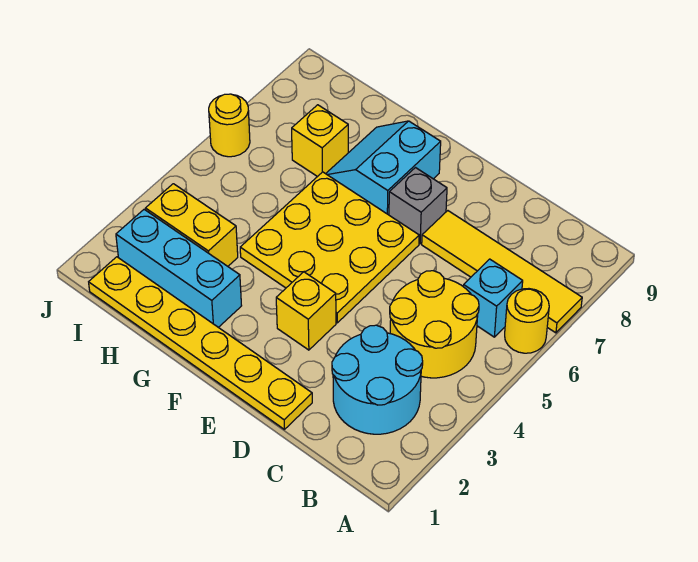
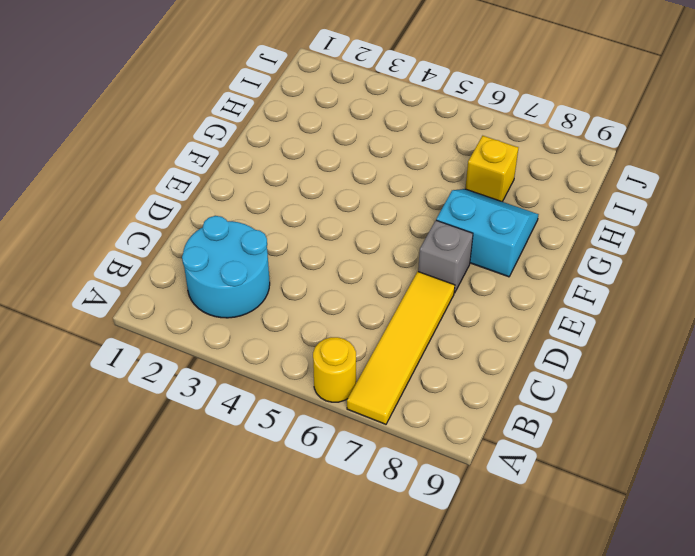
none -> yellow 2x2 round brick [390,271,479,378]
none -> cyan 1x1 brick [463,259,523,337]
none -> yellow 1x6 plate [89,257,312,429]

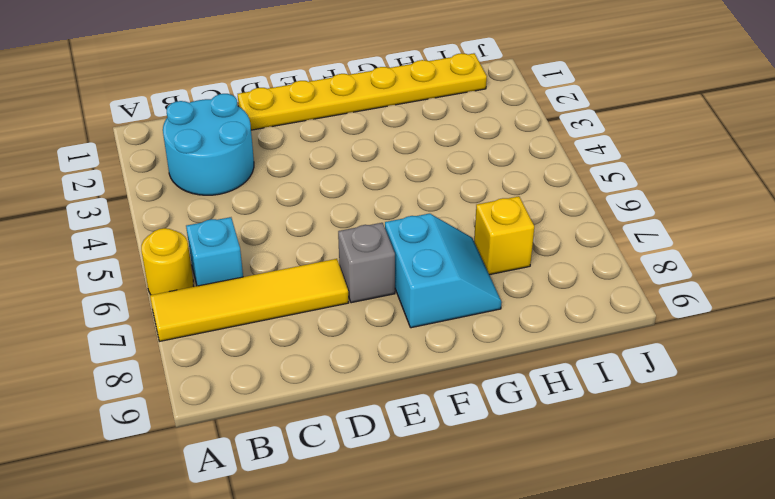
none -> yellow 2x2 round brick [390,271,479,378]
none -> yellow 1x1 brick [276,272,336,350]
none -> yellow 3x3 plate [240,172,419,323]

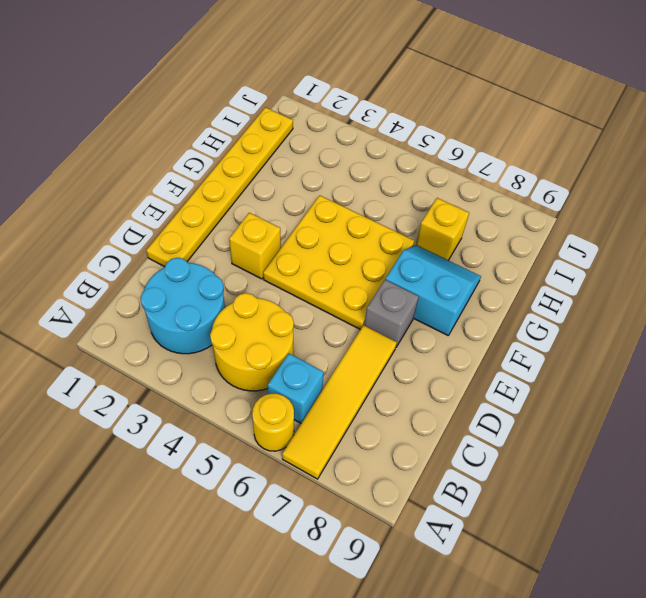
none -> cyan 1x3 brick [116,210,242,327]
none -> yellow 1x2 brick [145,184,238,266]
none -> yellow 1x1 round brick [209,94,250,157]

